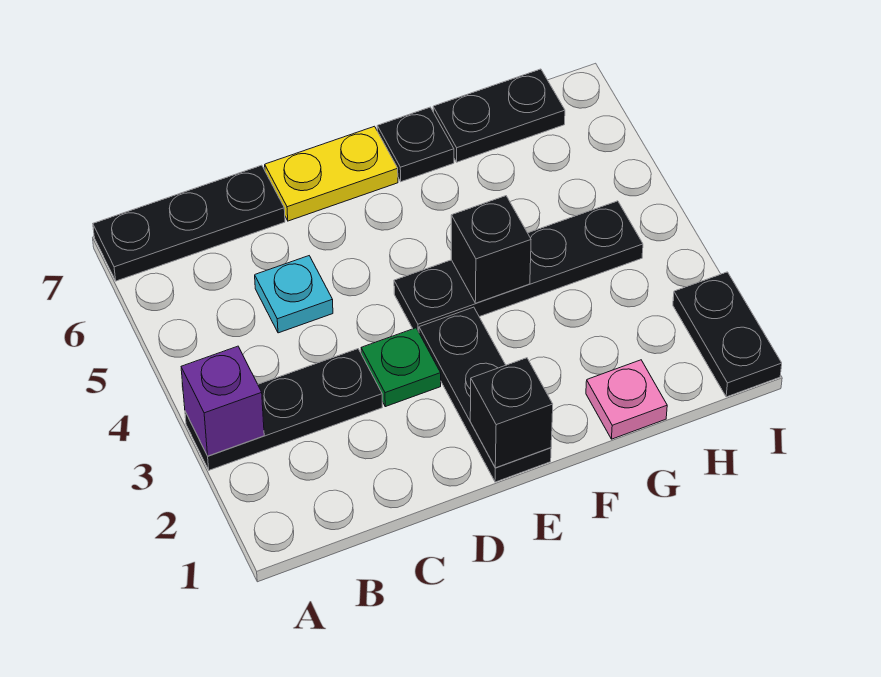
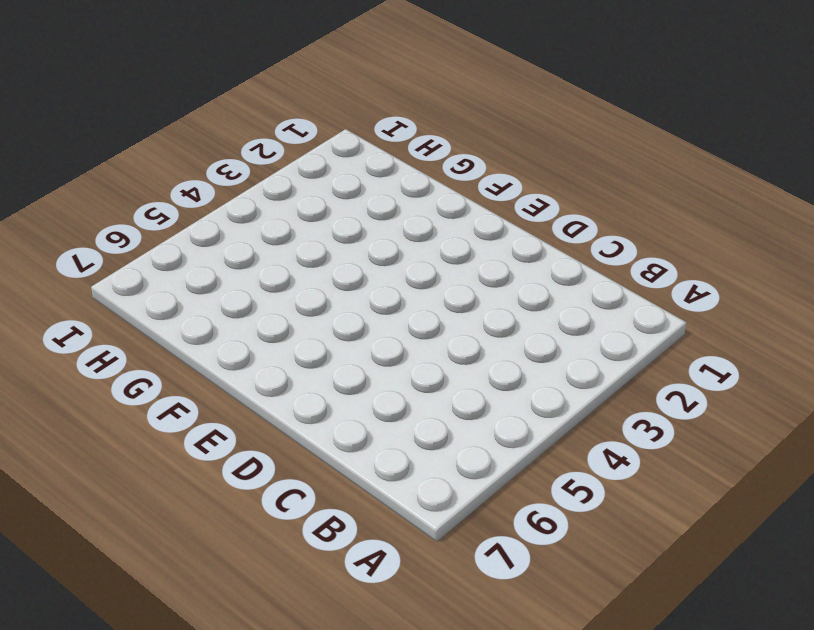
none -> black 1x3 plate [185,349,382,470]
none -> black 1x3 plate [93,165,285,281]
none -> cyan 1x1 plate [255,256,333,333]

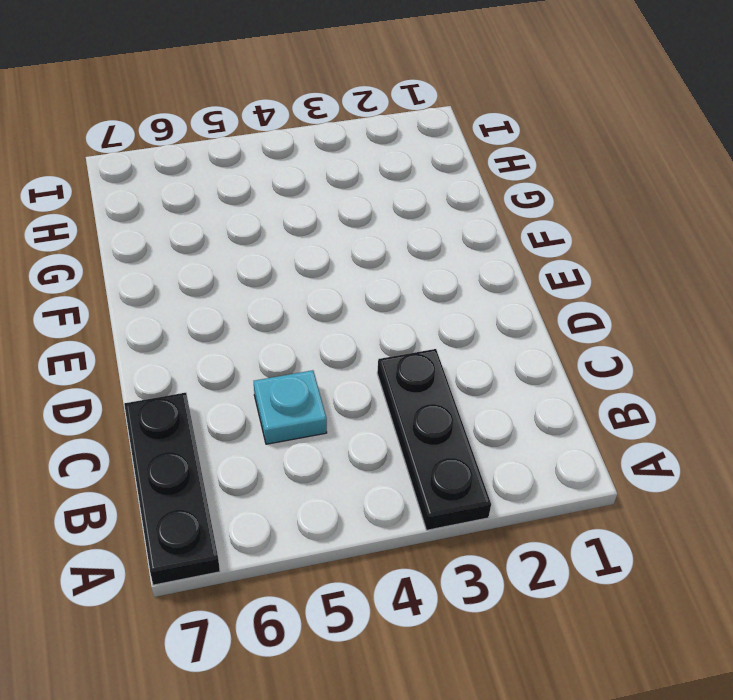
none -> green 1x1 plate [361,328,441,407]
none -> yellow 1x2 plate [265,126,398,221]
none -> black 1x3 plate [419,307,551,482]

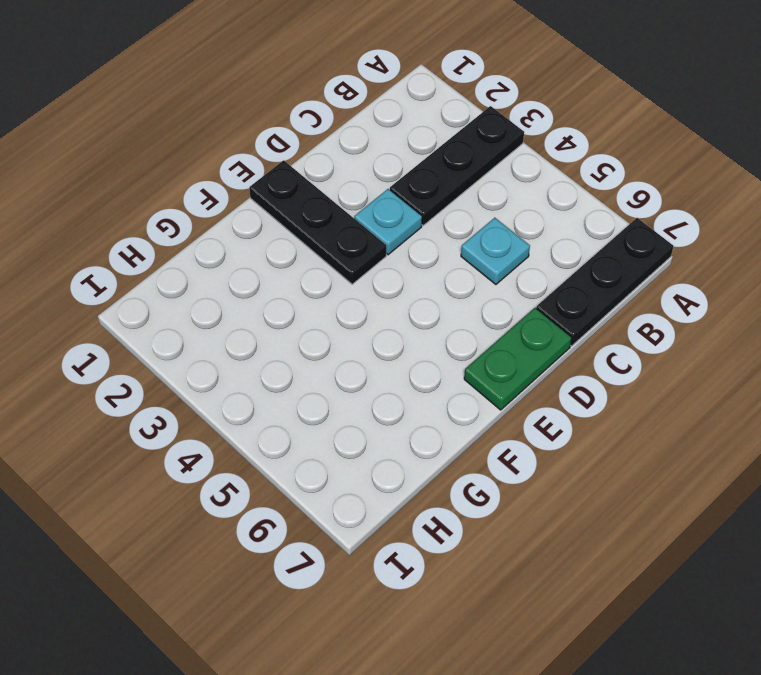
cyan 1x1 plate [354,189,422,255] -> green 1x1 plate [361,328,441,407]
green 1x2 plate [464,308,572,410] -> yellow 1x2 plate [265,126,398,221]
none -> black 1x4 plate [394,201,643,332]
none -> black 1x1 plate [377,107,454,182]
none -> pink 1x1 plate [586,360,667,439]

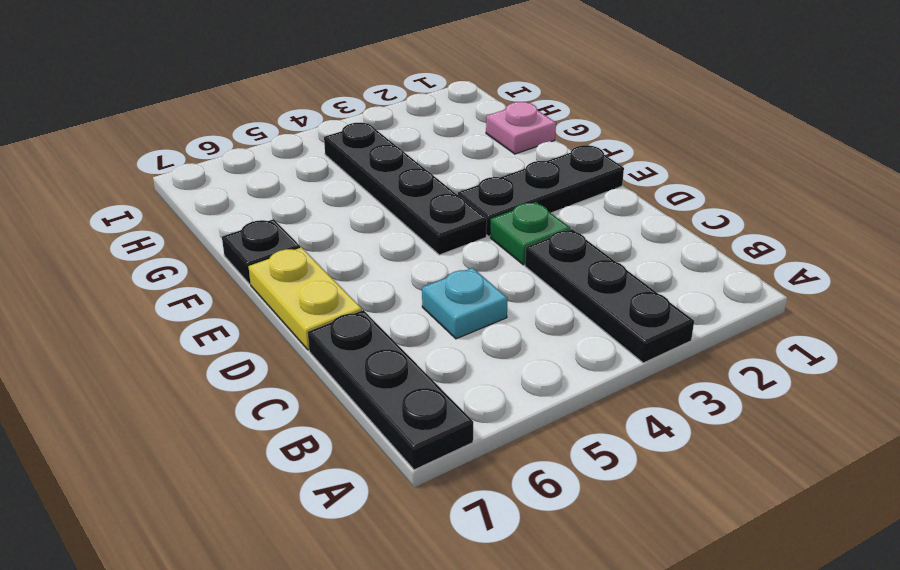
none -> black 1x2 plate [433,69,565,162]
none -> black 1x2 plate [673,272,782,397]
none -> purple 1x1 brick [181,346,264,456]

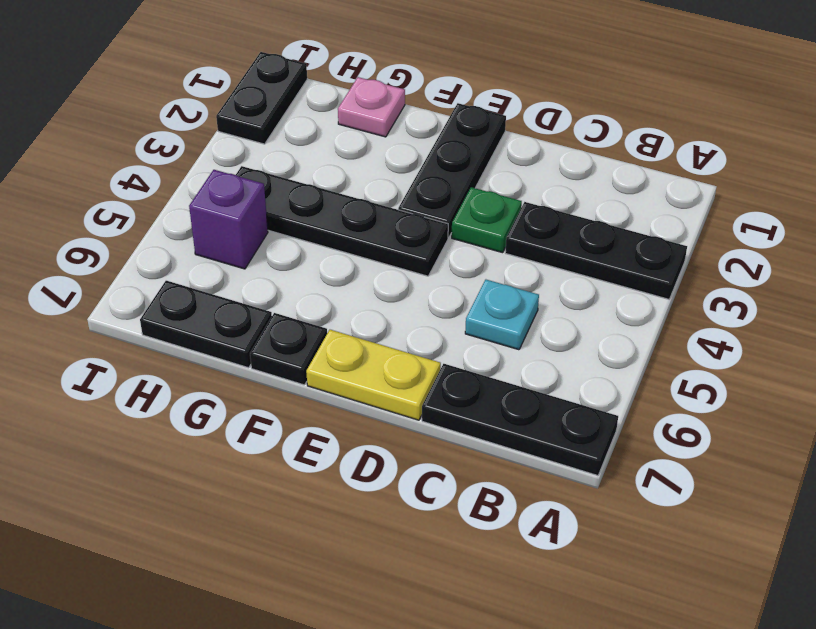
purple 1x1 brick [189,170,268,269] -> purple 1x1 brick moved to [181,346,264,456]
none -> black 1x1 brick [470,358,553,468]
none -> black 1x1 brick [451,196,531,303]

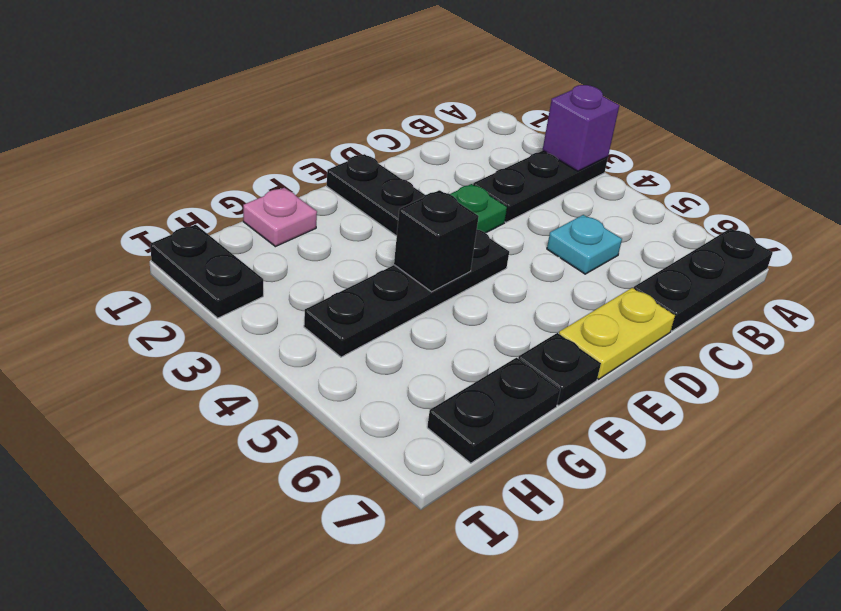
none -> black 1x1 brick [470,358,553,468]

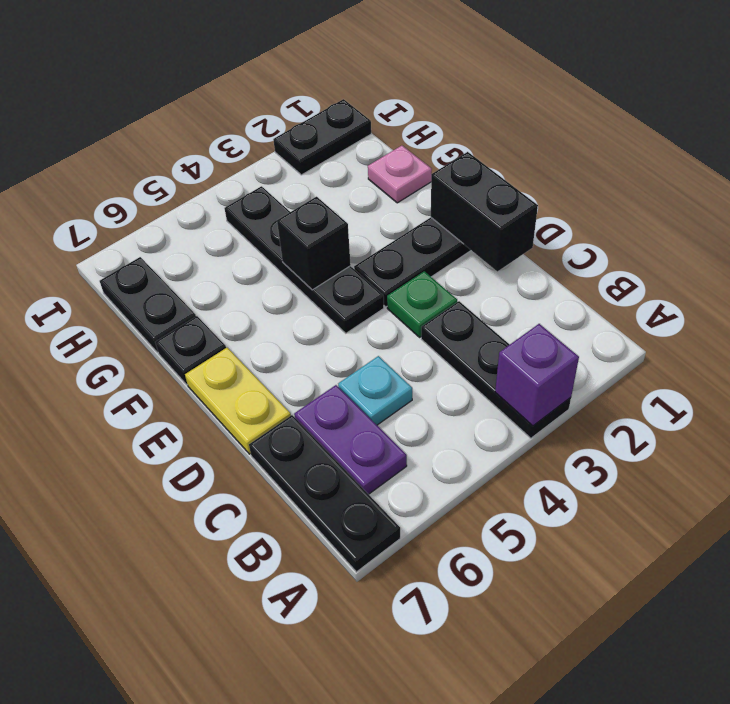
purple 1x2 plate [294,385,407,494] -> none
black 1x2 brick [431,152,538,271] -> black 1x1 brick [470,358,553,468]

